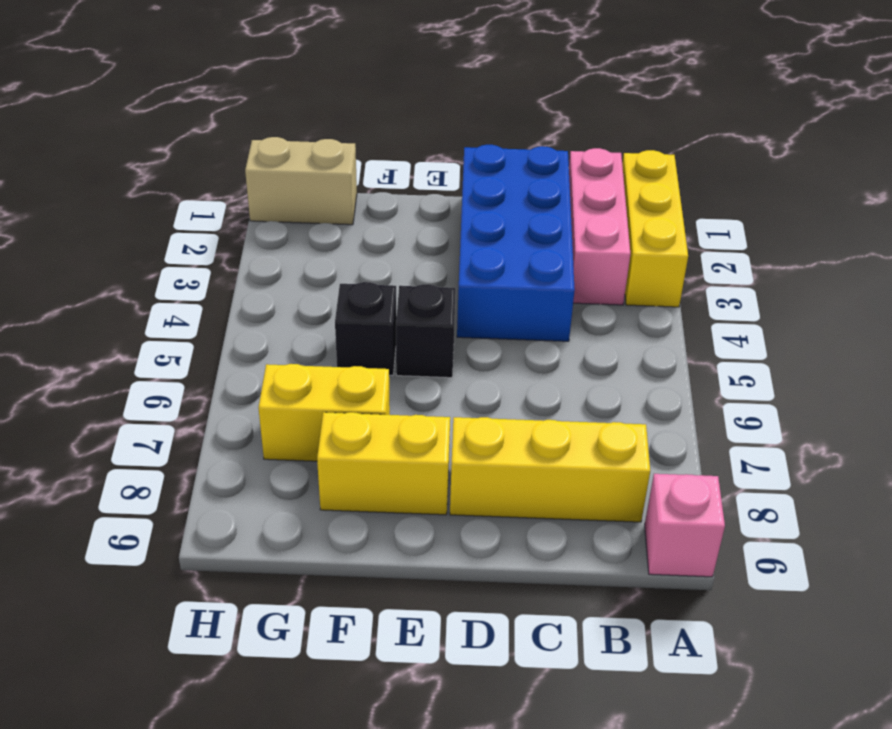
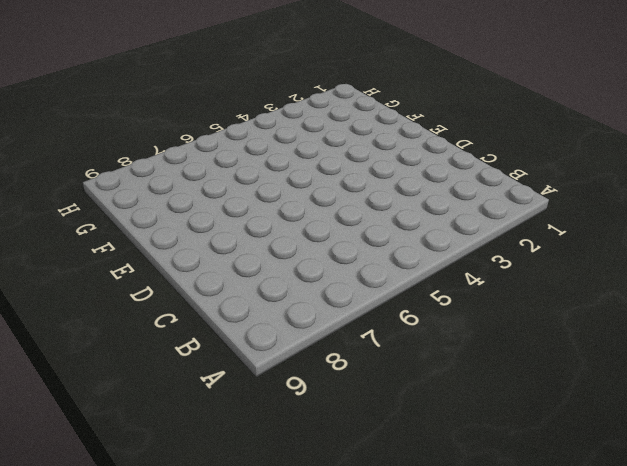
none -> yellow 1x3 brick [622,150,688,307]
none -> pink 1x1 brick [645,474,725,577]

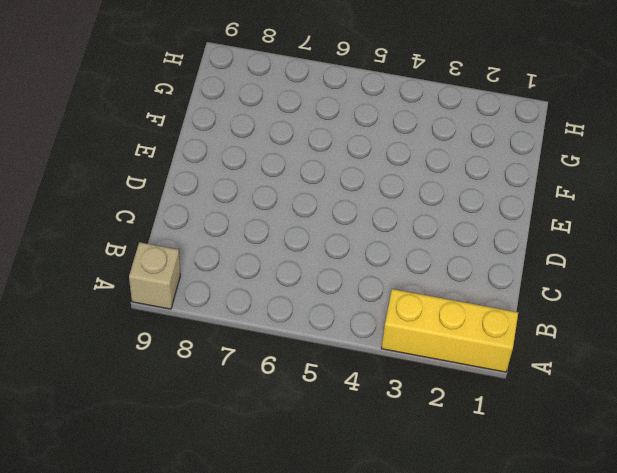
tan 1x1 brick [129,242,180,309] -> pink 1x1 brick [645,474,725,577]
none -> pink 1x3 brick [569,148,630,305]
none -> yellow 1x3 brick [450,417,650,522]

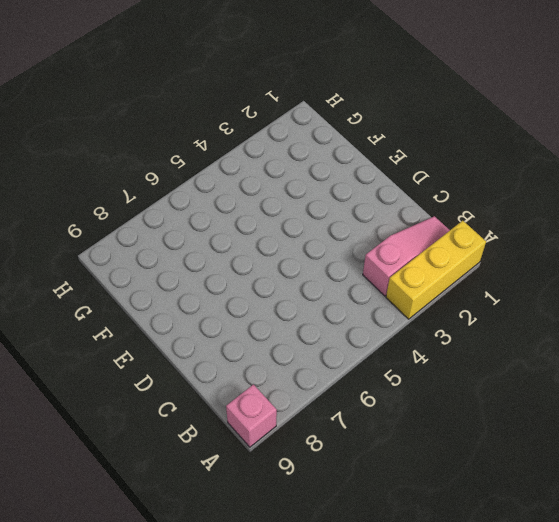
pink 1x3 slope [363,216,450,296] -> pink 1x3 brick [569,148,630,305]
none -> yellow 1x3 brick [450,417,650,522]
none -> blue 2x4 brick [457,145,575,341]

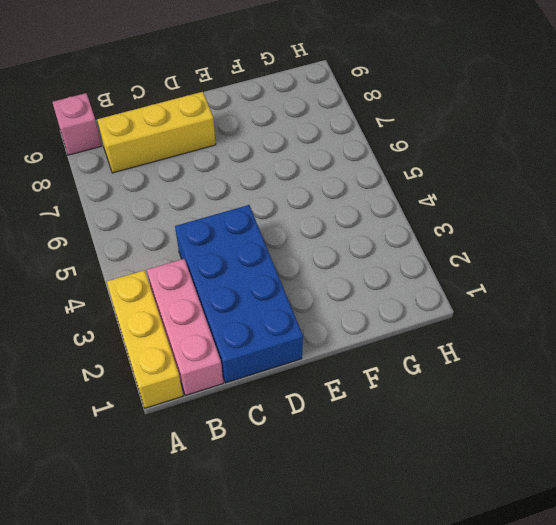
none -> black 1x1 brick [396,284,456,378]
none -> yellow 1x2 brick [317,412,450,515]

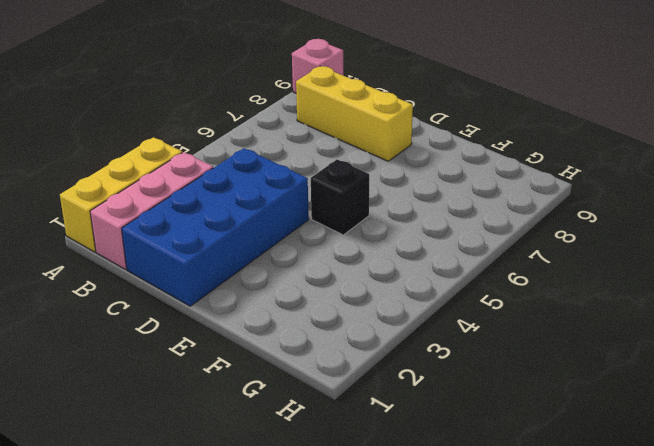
none -> yellow 1x2 brick [317,412,450,515]
none -> black 1x1 brick [335,282,397,376]

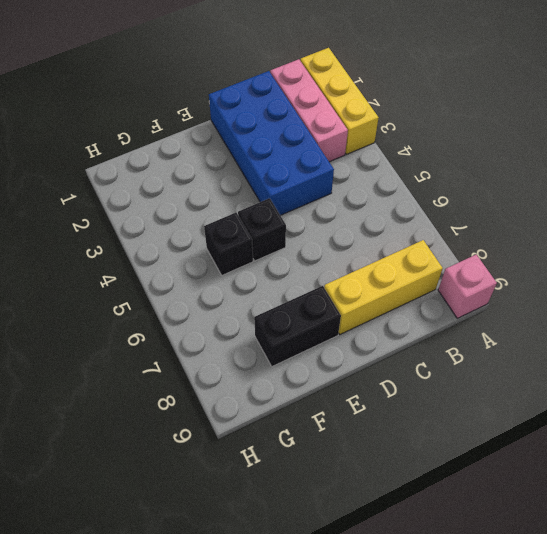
black 1x2 brick [254,286,341,366] -> yellow 1x2 brick [317,412,450,515]
none -> yellow 1x2 brick [259,364,390,461]
none -> tan 1x2 brick [245,137,357,225]

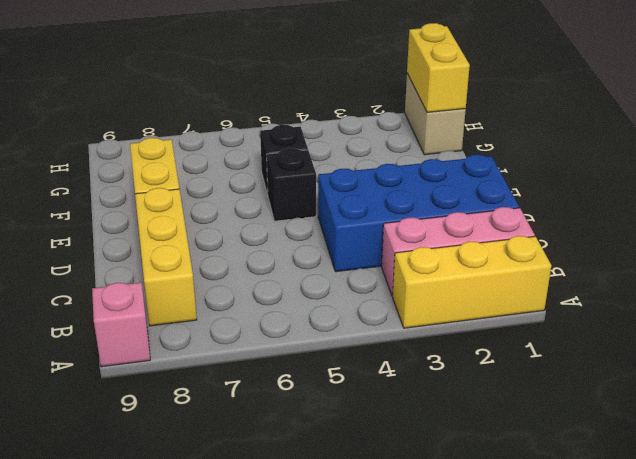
yellow 1x2 brick [407,23,470,112] -> yellow 1x2 brick moved to [259,364,390,461]

